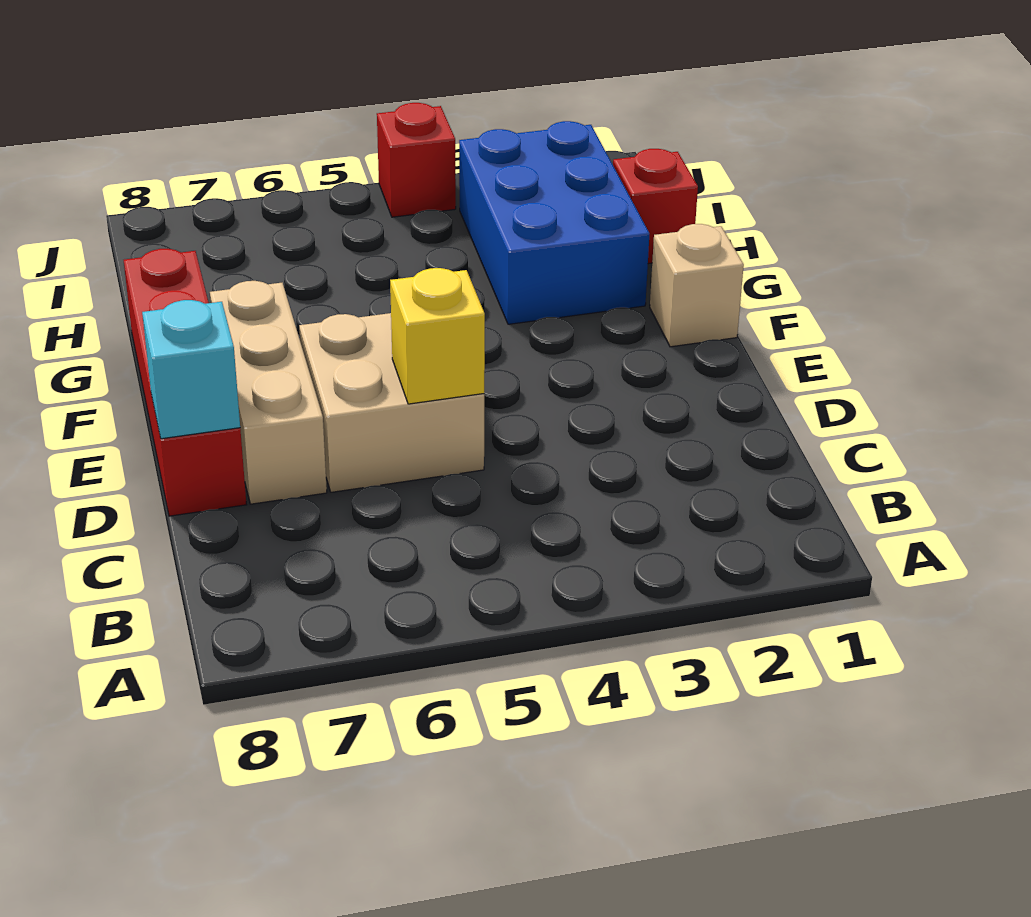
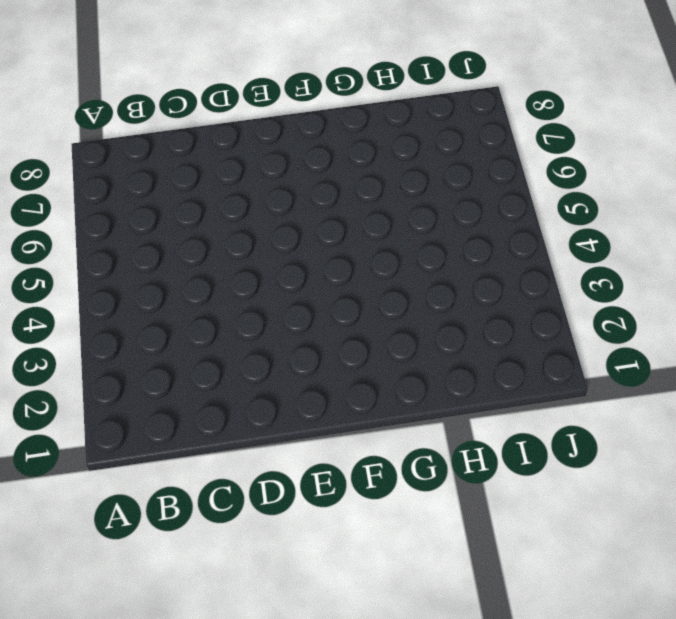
none -> tan 2x2 brick [299,313,484,492]
none -> tan 1x3 brick [210,281,327,504]

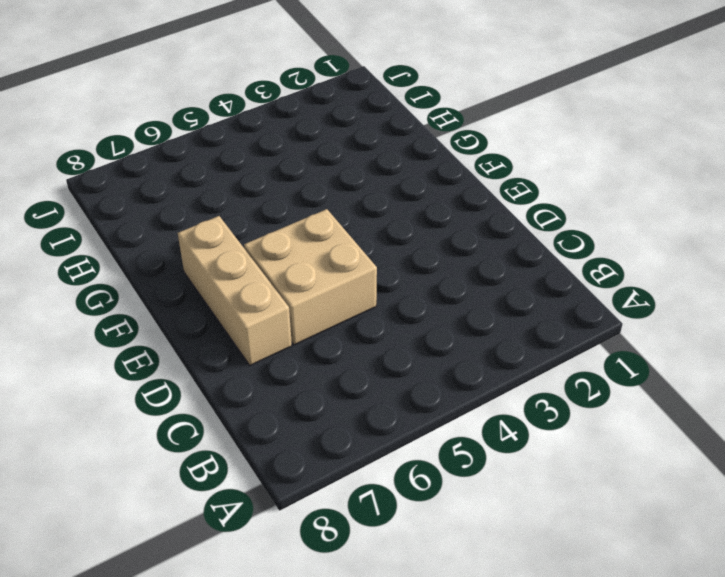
none -> red 1x4 brick [124,249,246,516]
none -> tan 1x1 brick [650,224,744,347]

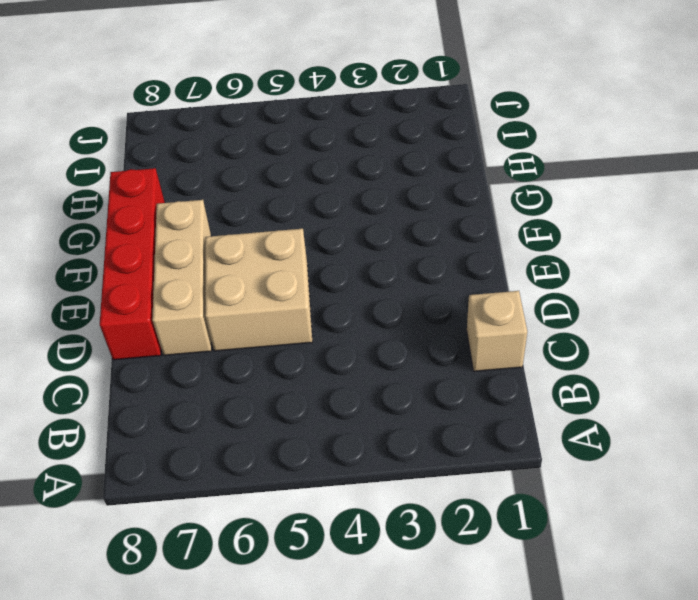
tan 1x1 brick [467,291,527,371] -> tan 1x1 brick moved to [650,224,744,347]
none -> blue 2x3 brick [459,121,650,324]
none -> red 1x1 brick [613,149,698,264]

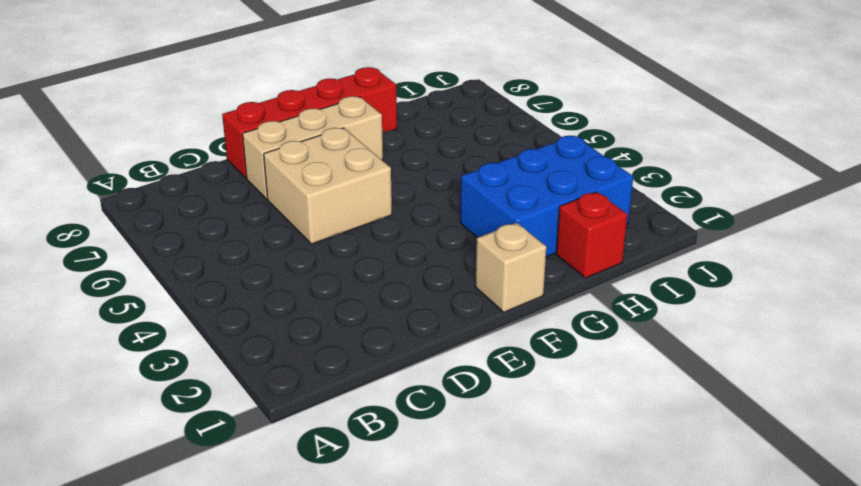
none -> red 1x1 brick [377,103,456,217]
none -> yellow 1x1 brick [390,268,485,404]

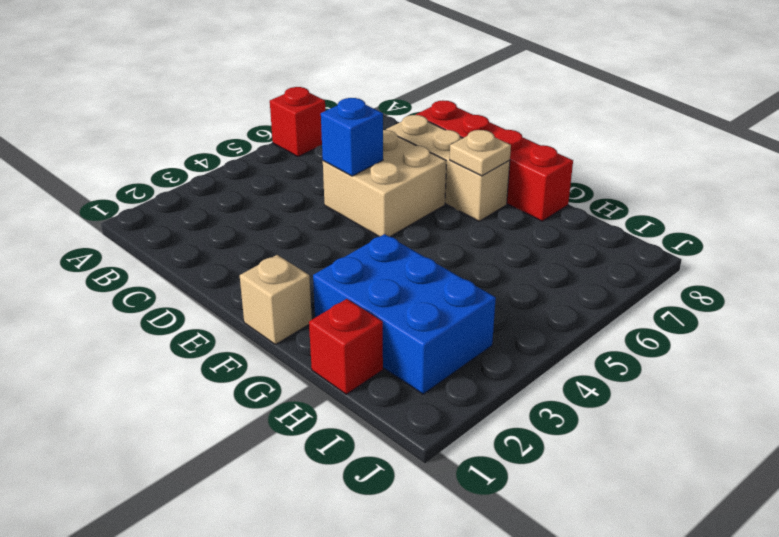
red 1x1 brick [270,87,325,157] -> red 1x1 brick moved to [377,103,456,217]
blue 1x1 brick [321,98,383,176] -> yellow 1x1 brick [390,268,485,404]
tan 1x1 plate [450,130,511,176] -> none
none -> cyan 1x1 brick [142,300,240,439]

